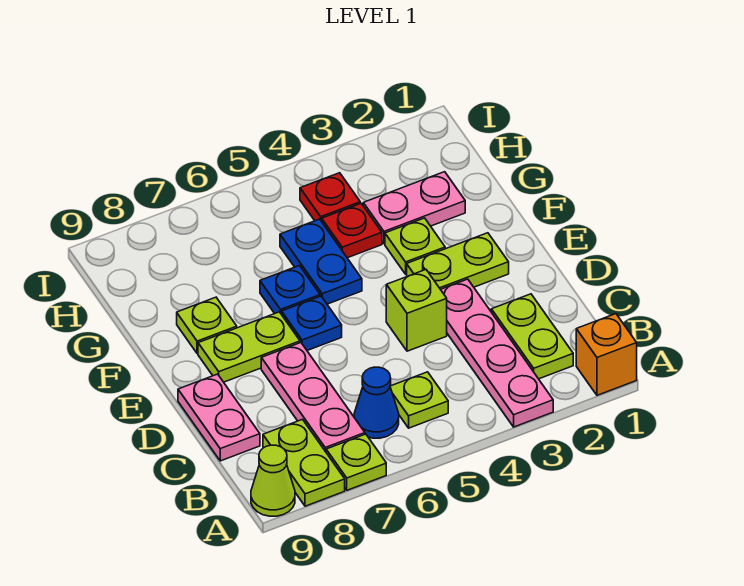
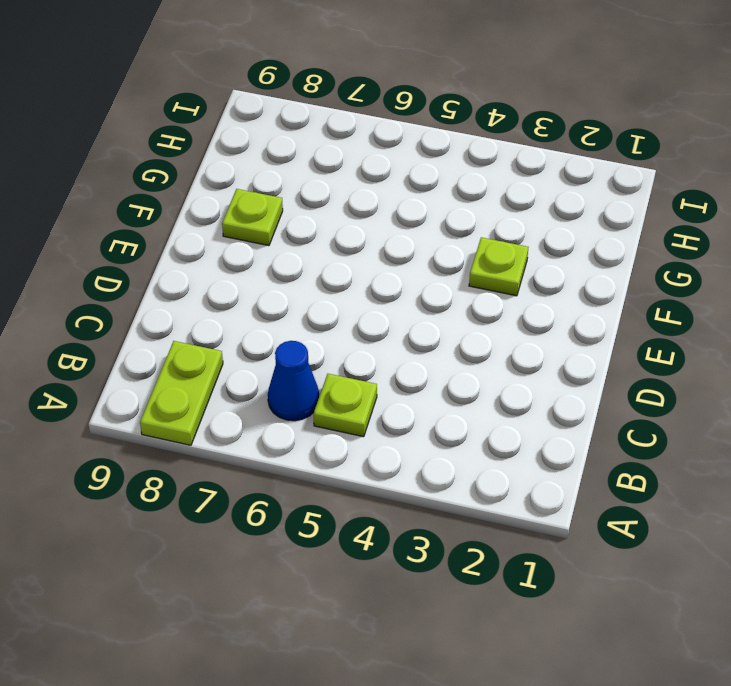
none -> orange 1x1 brick [576,314,637,395]
none -> pink 1x4 plate [441,279,553,427]
none -> lime 1x1 plate [326,434,386,490]

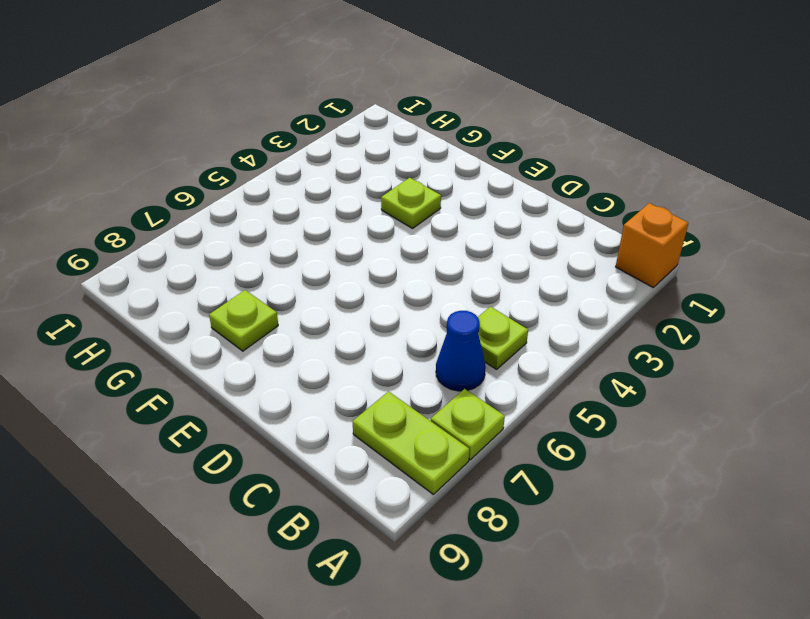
none -> pink 1x4 plate [441,279,553,427]
none -> lime 1x1 cone [251,445,295,516]
none -> lime 1x2 plate [491,294,573,379]

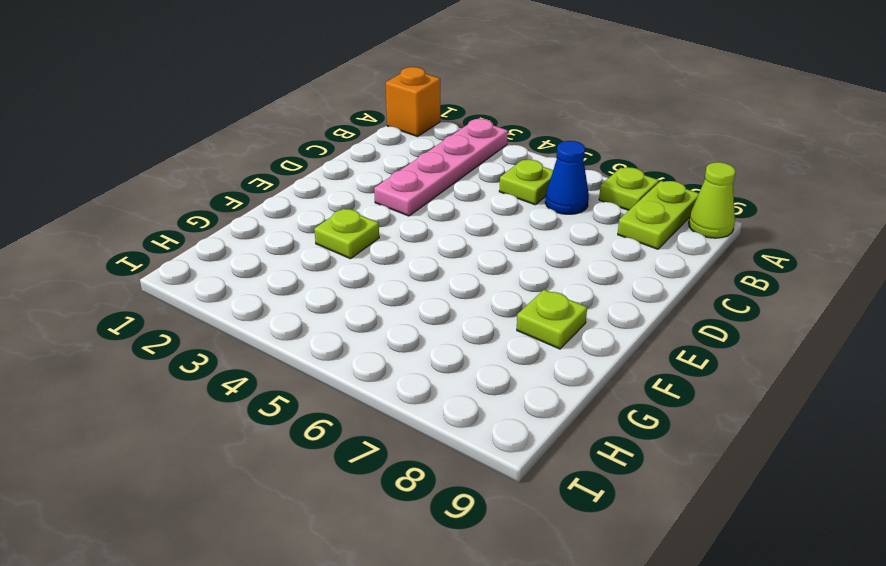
none -> lime 1x2 plate [491,294,573,379]
none -> pink 1x3 plate [261,343,365,452]
none -> pink 1x2 plate [178,374,260,461]

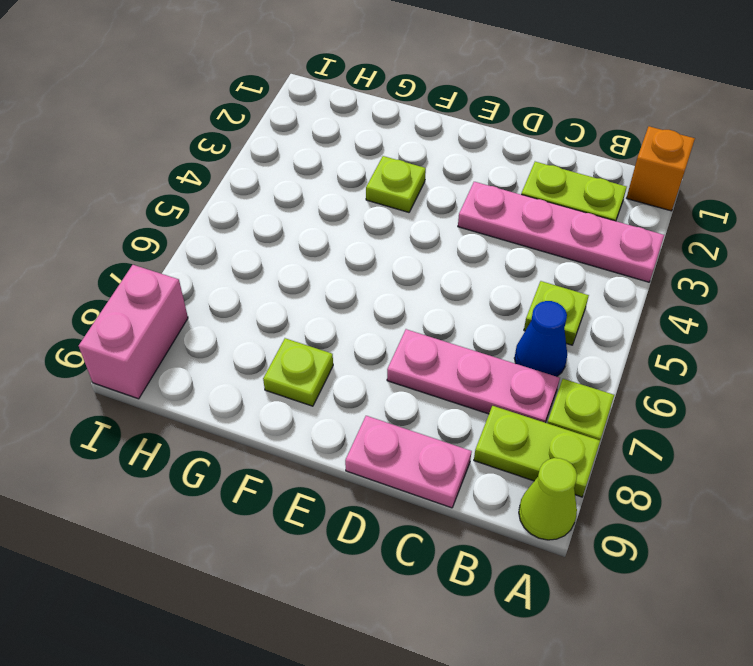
pink 1x2 brick [79,265,188,399] -> none
none -> lime 1x1 brick [386,270,447,351]
none -> lime 1x2 plate [407,233,509,289]
none -> blue 1x1 plate [282,296,342,350]

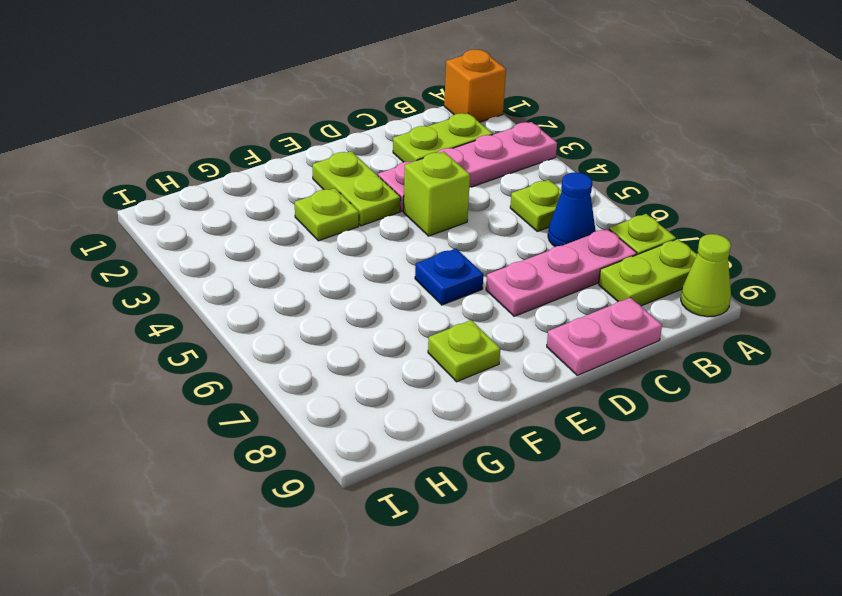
none -> lime 1x2 plate [198,312,300,382]
none -> blue 1x2 plate [280,219,362,304]
none -> blue 1x1 plate [260,266,320,314]

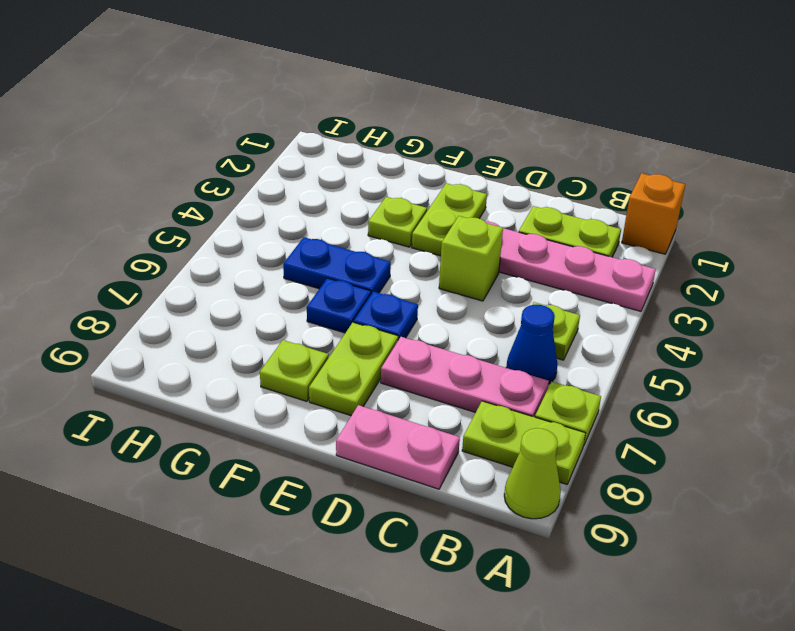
none -> pink 1x2 plate [363,172,465,244]
none -> red 1x1 plate [322,203,382,258]
none -> red 1x1 plate [300,173,360,221]

